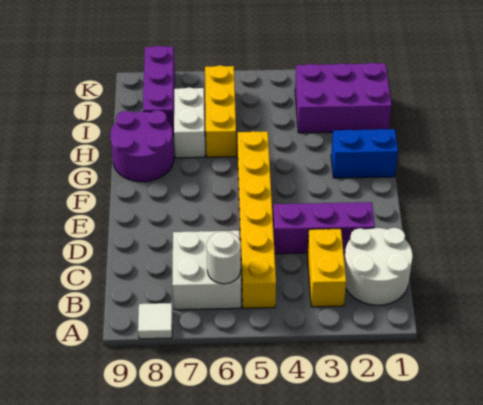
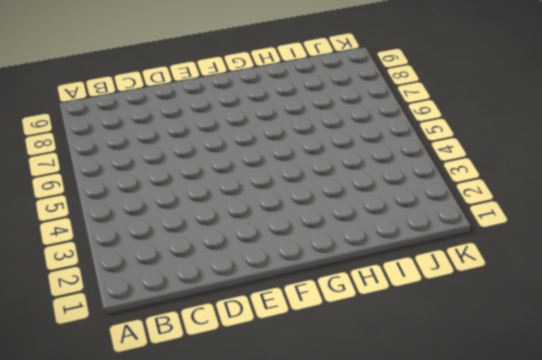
none -> white 1x1 tile [138,303,172,339]
none -> white 2x2 round brick [344,228,413,305]
none -> yellow 1x2 brick [307,229,346,307]

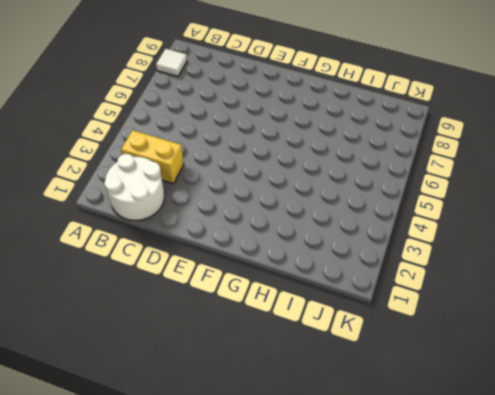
none -> yellow 1x6 brick [238,131,276,308]
none -> white 2x2 brick [172,231,241,310]
none -> purple 1x3 brick [273,202,375,254]

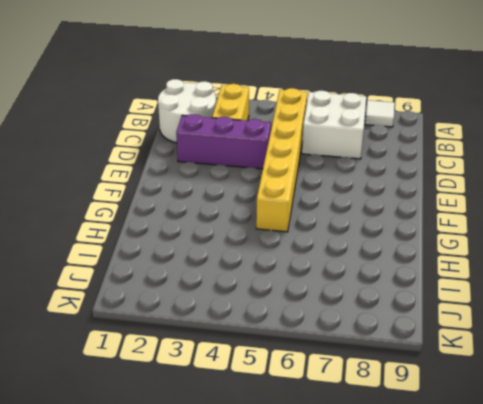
none -> blue 1x2 brick [331,129,398,178]
none -> purple 2x2 round brick [110,110,174,182]
none -> yellow 1x3 brick [205,65,236,157]

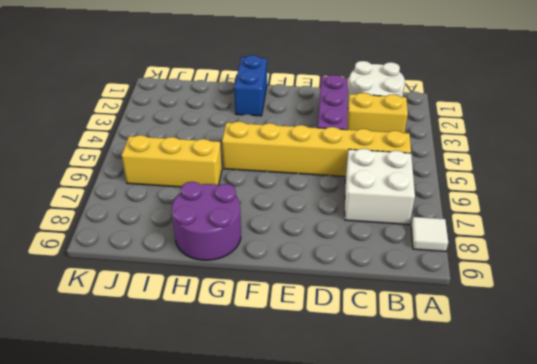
none -> white 1x2 brick [174,88,205,158]
none -> purple 2x3 brick [295,63,392,133]
none -> purple 1x3 brick [143,46,175,135]

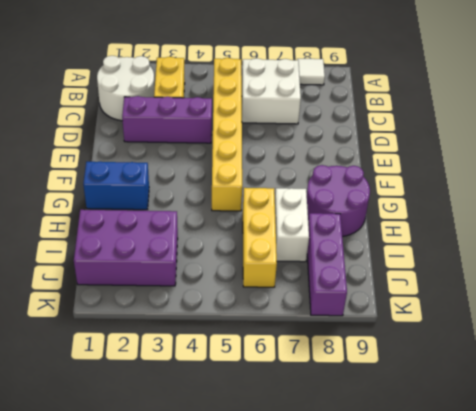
none -> white 1x1 round brick [207,231,241,284]

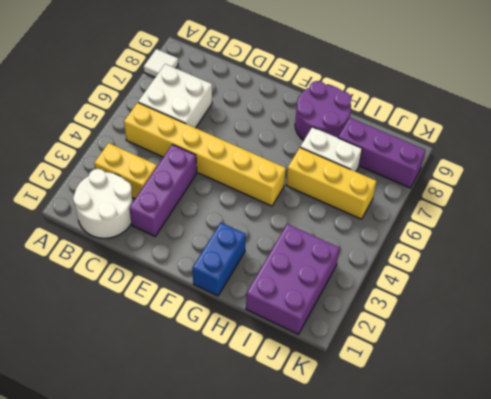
none -> white 1x1 round brick [207,231,241,284]

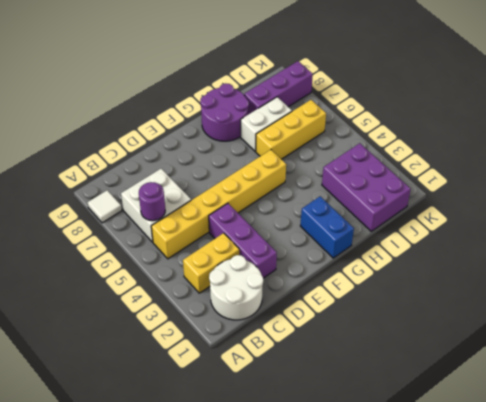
purple 1x1 round brick [139,182,165,221] -> white 1x1 round brick [207,231,241,284]

